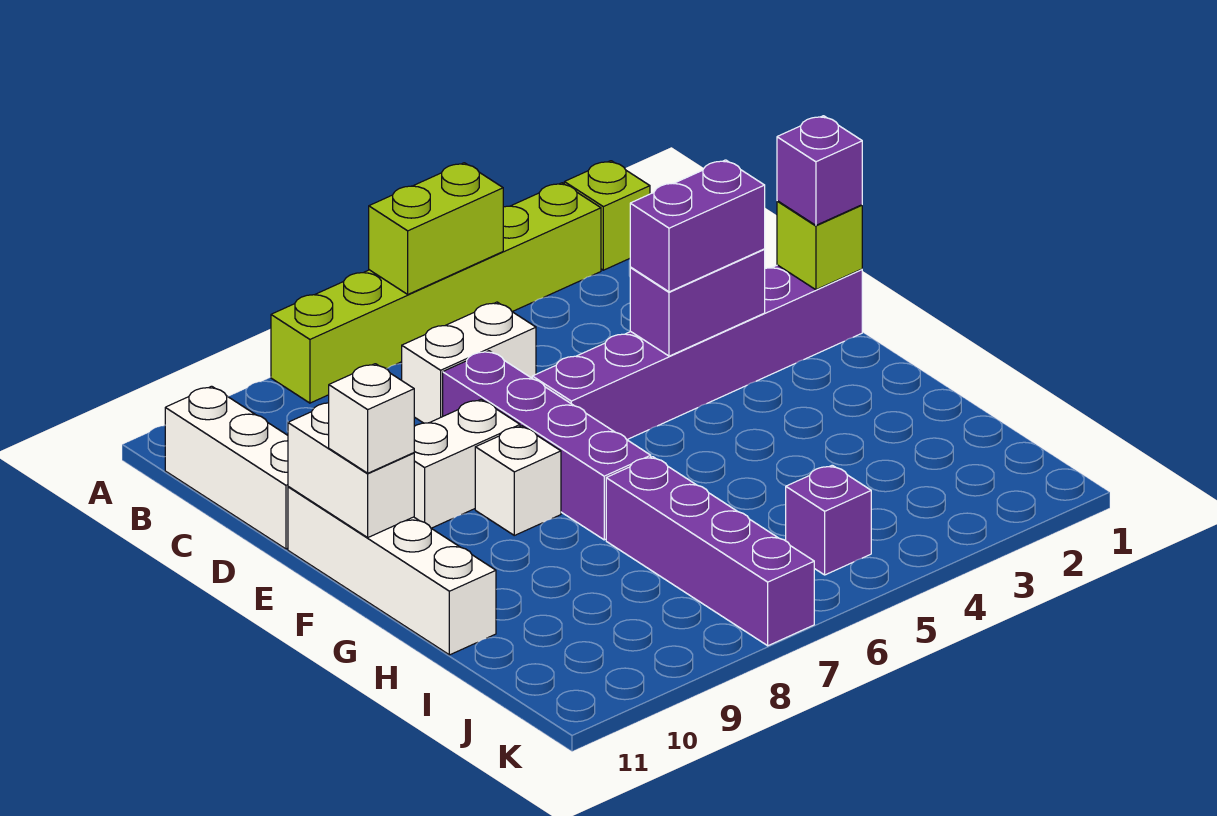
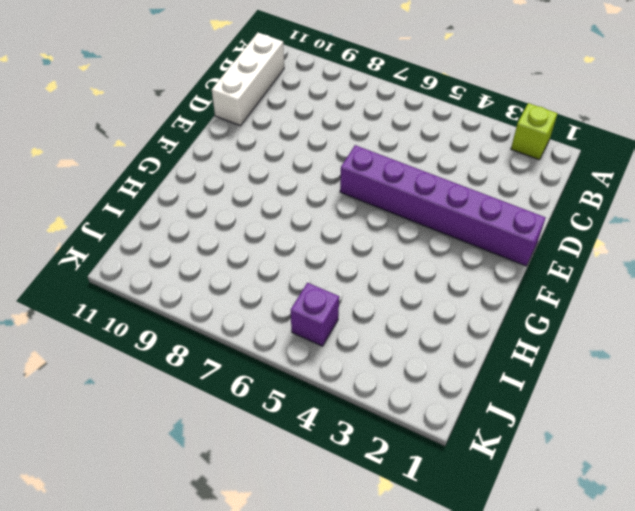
none -> lime 1x6 brick [271,183,601,403]
none -> white 1x2 brick [402,302,536,423]
none -> purple 1x4 brick [443,351,651,540]

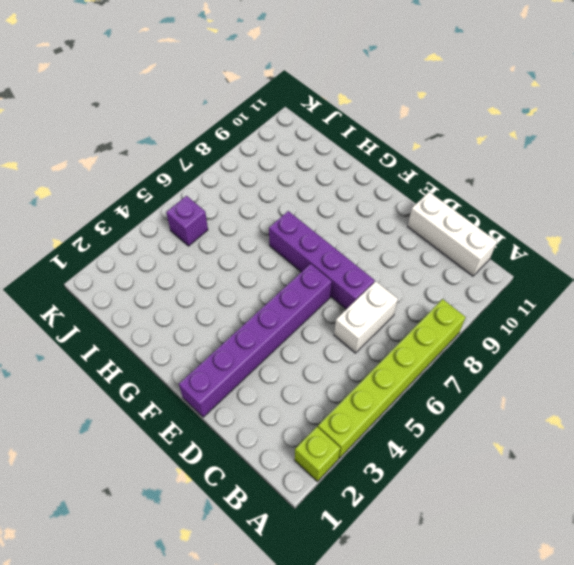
none -> white 1x2 brick [414,399,520,528]
none -> white 1x4 brick [288,487,496,655]
none -> white 1x1 brick [475,426,561,535]

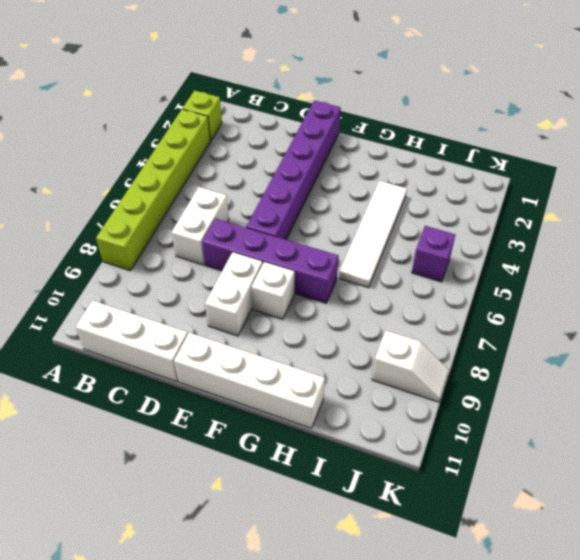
white 1x4 tile [339,181,407,288] -> none
white 1x2 slope [372,330,449,402] -> none
none -> purple 1x4 brick [606,457,814,646]
none -> lime 1x2 brick [369,163,503,294]
none -> lime 1x1 brick [777,201,862,290]

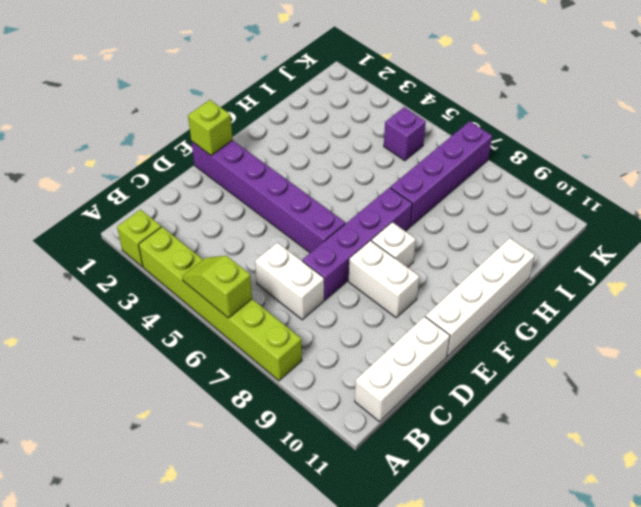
lime 1x2 slope [182,256,252,318] -> lime 1x2 brick [369,163,503,294]
none -> purple 1x2 brick [630,249,765,356]
none -> white 1x2 brick [288,403,414,537]
none -> purple 1x1 brick [777,116,862,225]

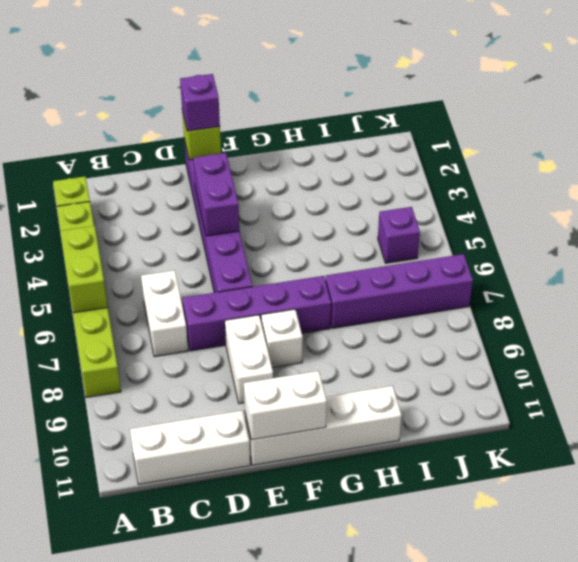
none -> purple 1x2 brick [630,160,765,292]
none -> white 1x1 brick [329,364,414,473]

